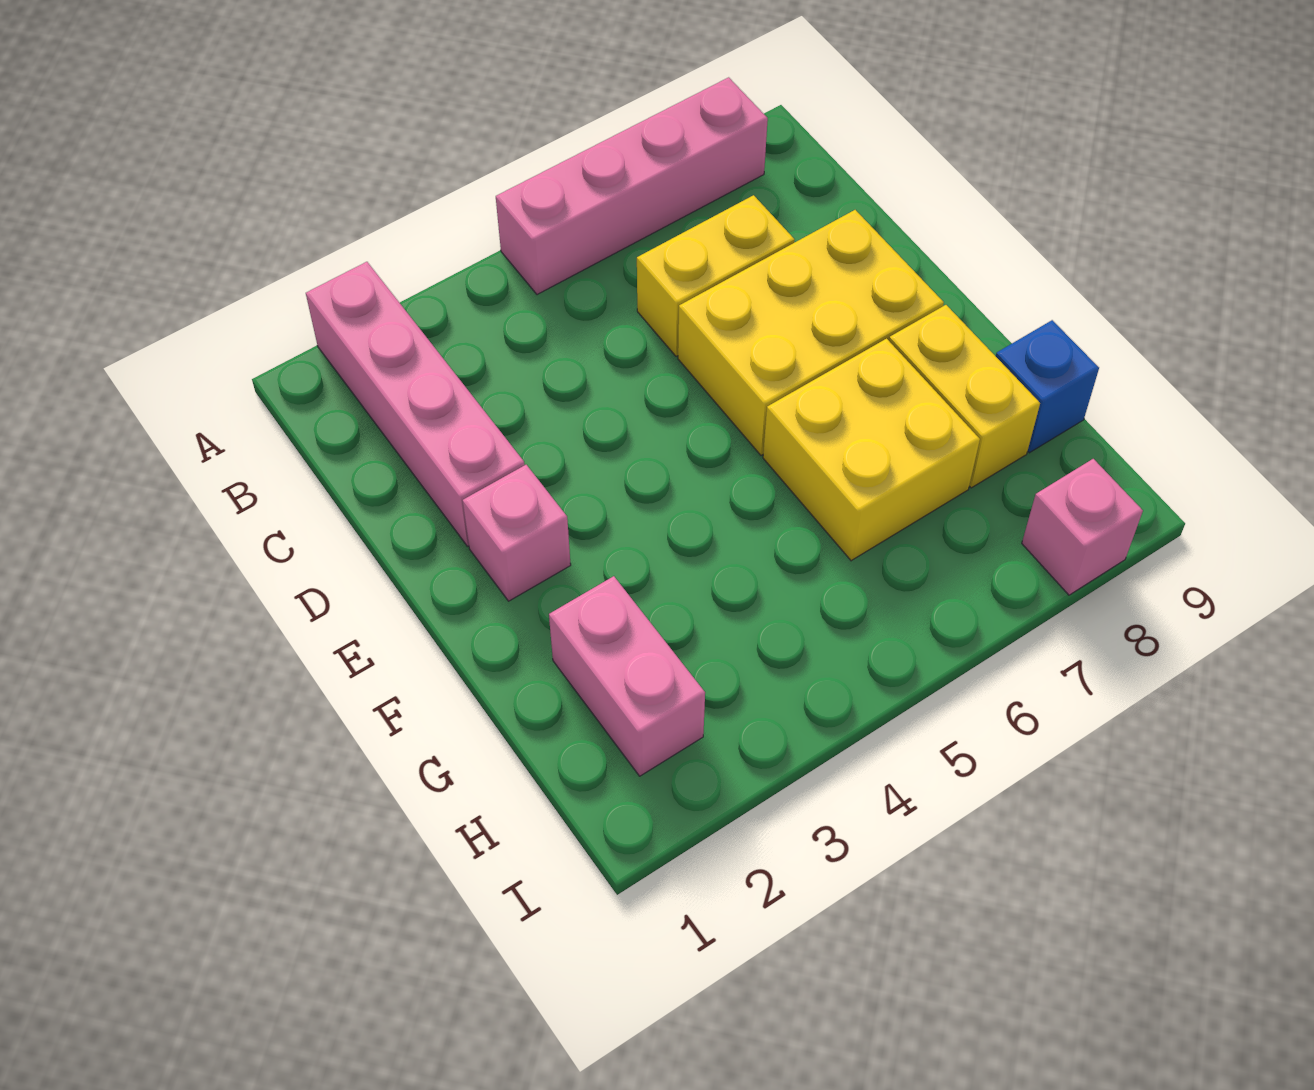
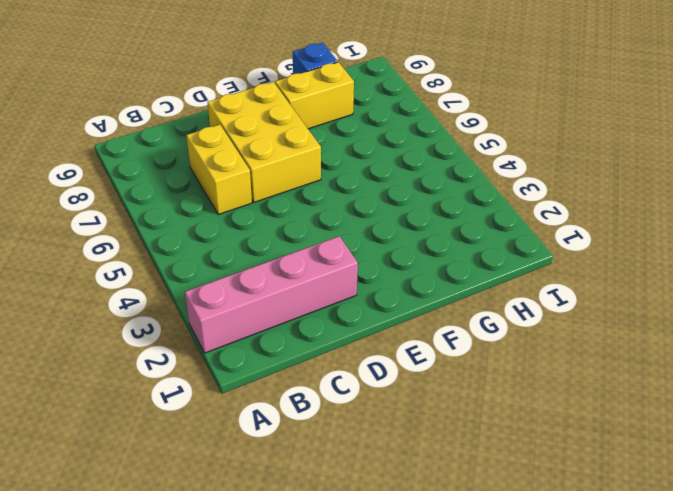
none -> pink 1x4 brick [496,77,768,295]
none -> pink 1x1 brick [462,465,571,601]

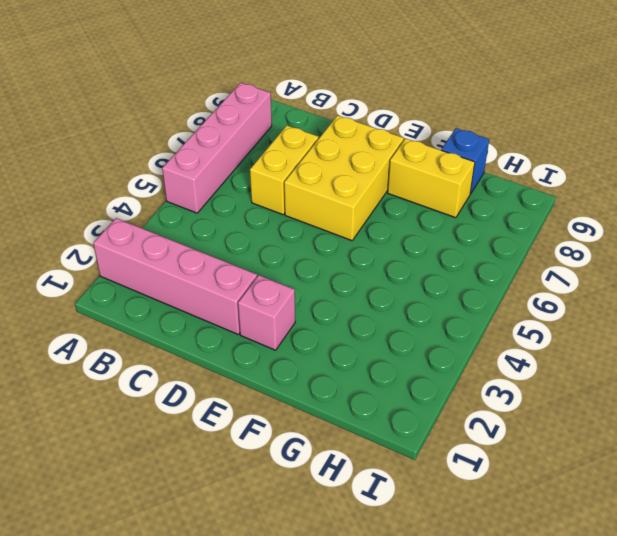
none -> yellow 2x2 brick [763,339,980,561]
none -> pink 1x2 brick [549,576,705,776]

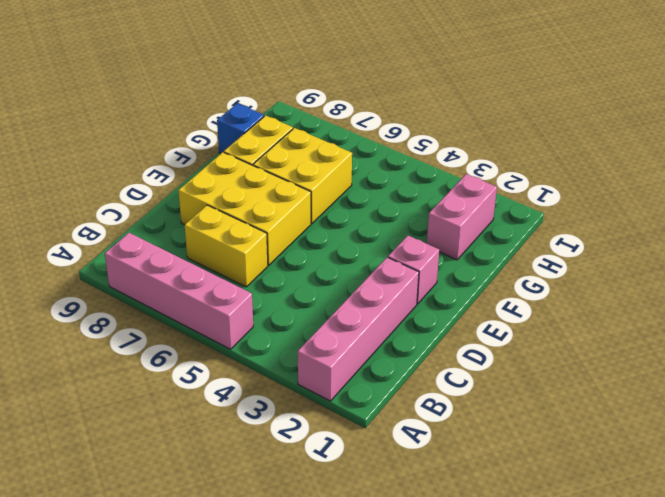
none -> pink 1x1 brick [1022,459,1143,595]

